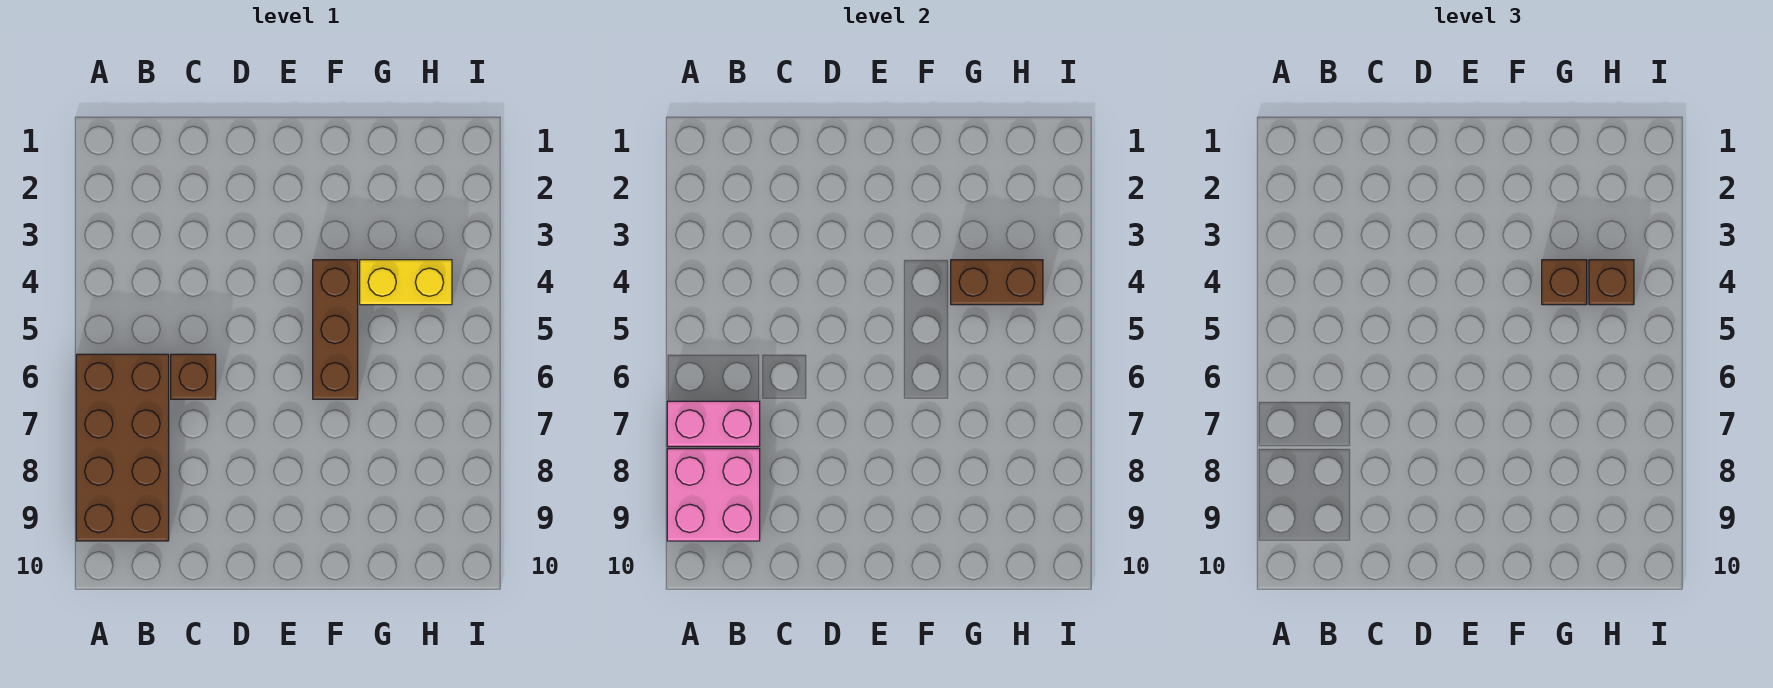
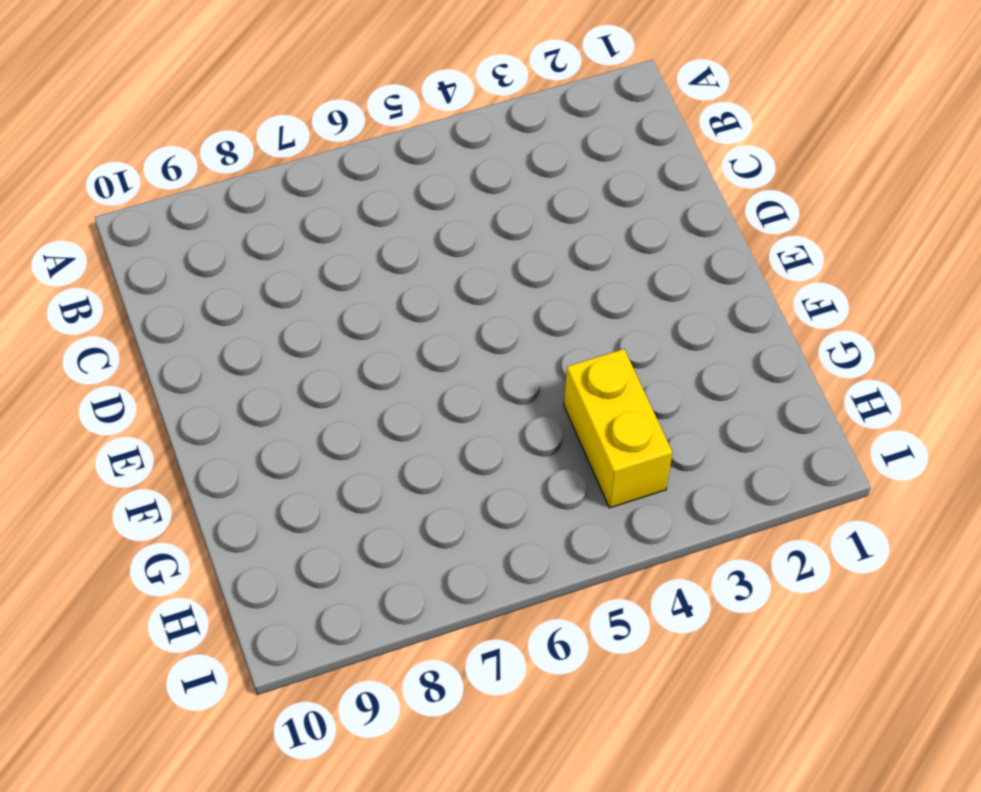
none -> brown 2x4 brick [76,354,169,541]
none -> brown 1x1 brick [171,354,216,399]

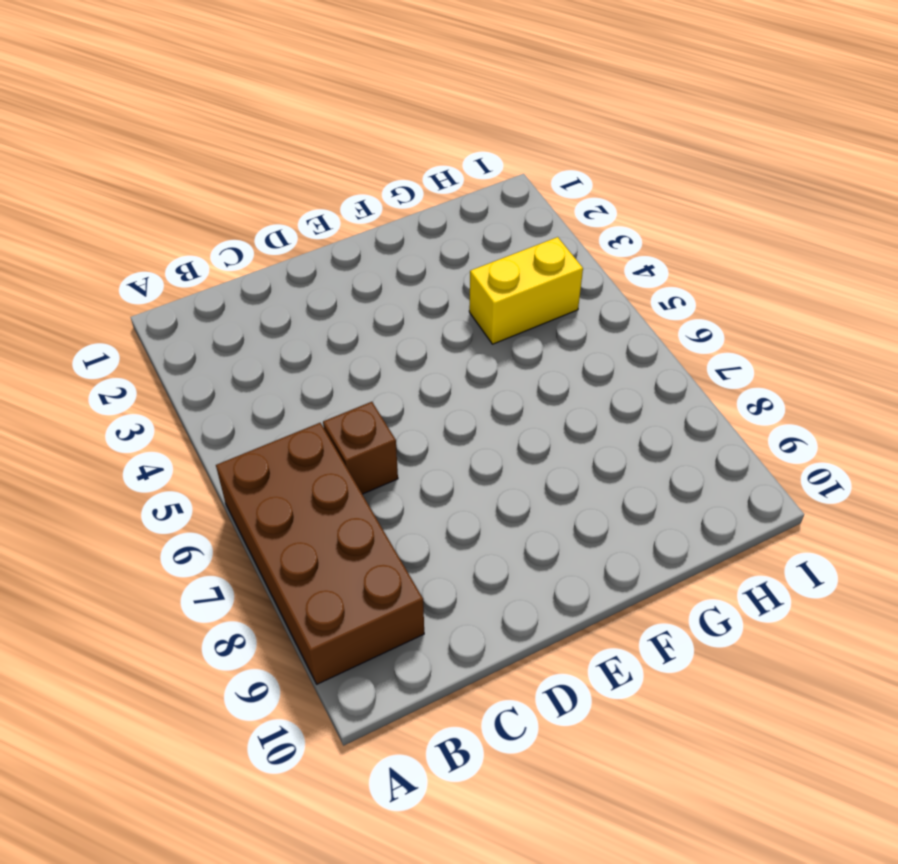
none -> brown 1x3 brick [313,260,358,399]
none -> pink 1x2 brick [667,401,760,446]

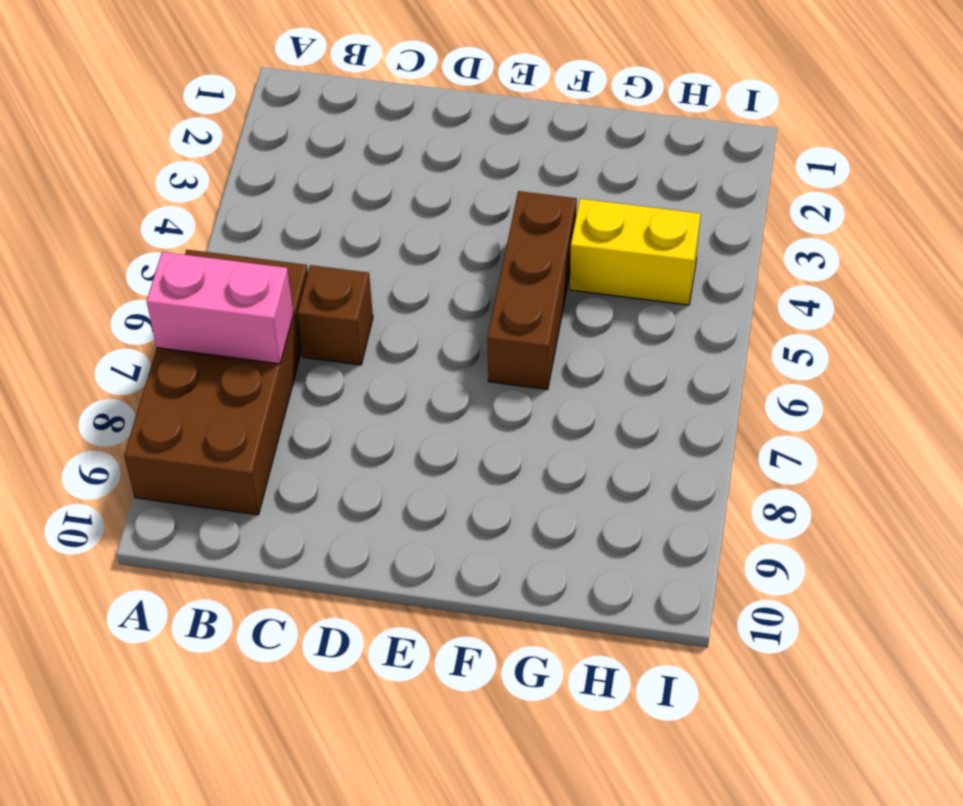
none -> pink 2x2 brick [667,449,760,541]
none -> brown 1x2 brick [951,260,1043,305]

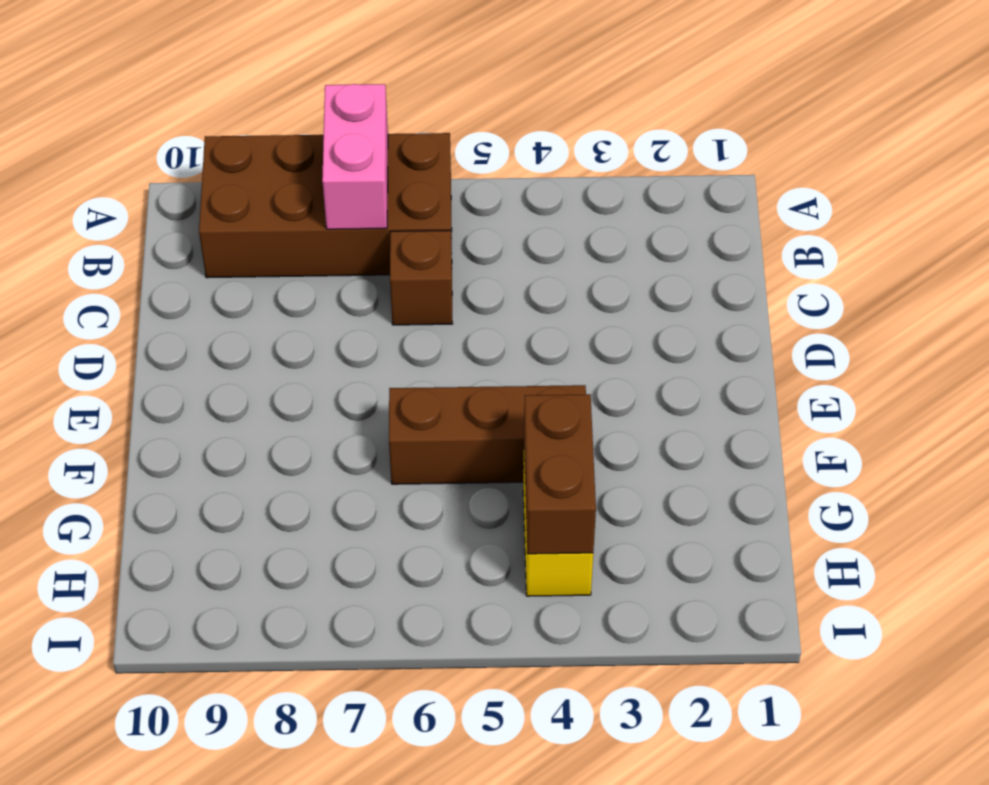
none -> pink 2x2 brick [667,449,760,541]
none -> brown 1x1 brick [1542,260,1587,305]

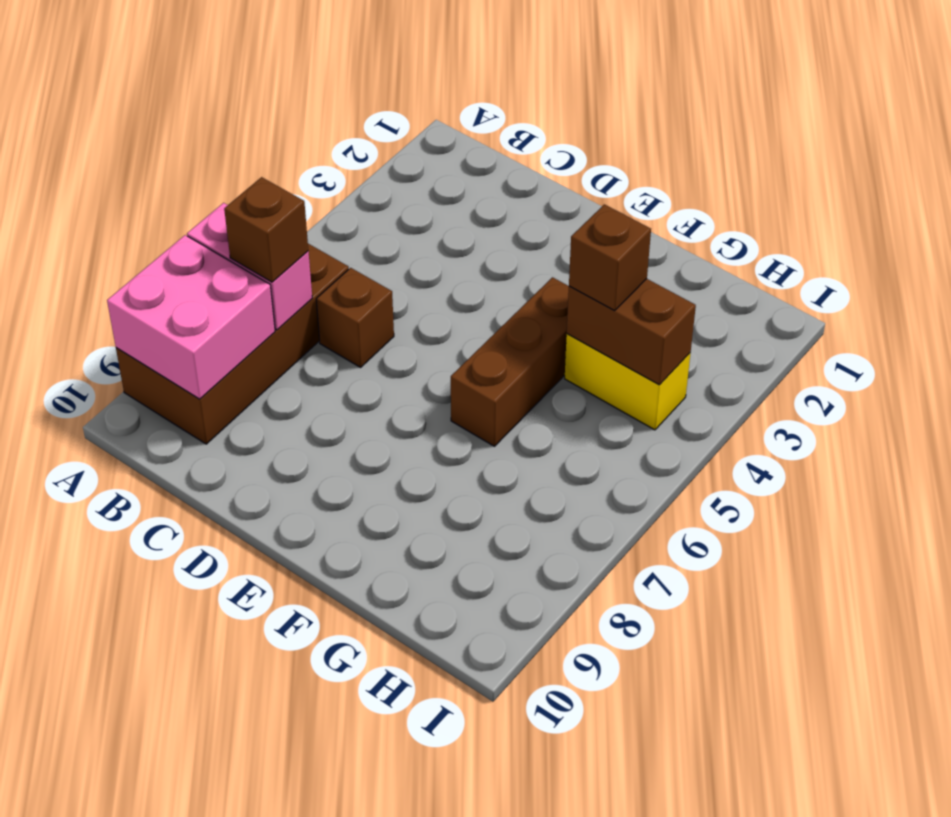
brown 1x1 brick [224,177,308,282] -> brown 1x1 brick moved to [1589,260,1634,305]

